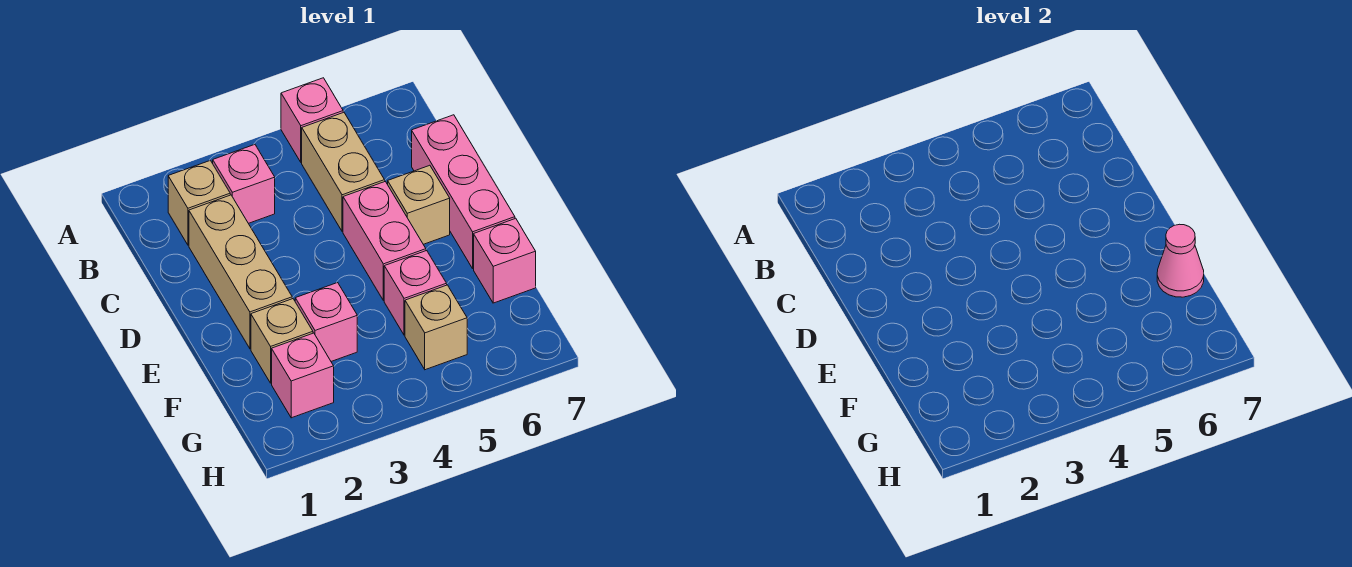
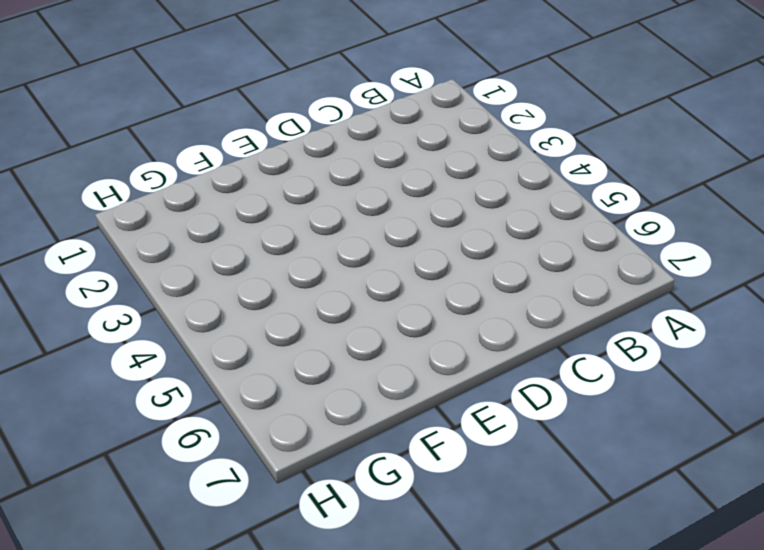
none -> pink 1x1 brick [281,78,343,162]
none -> tan 1x1 brick [168,160,230,245]
none -> pink 1x1 brick [213,145,275,223]

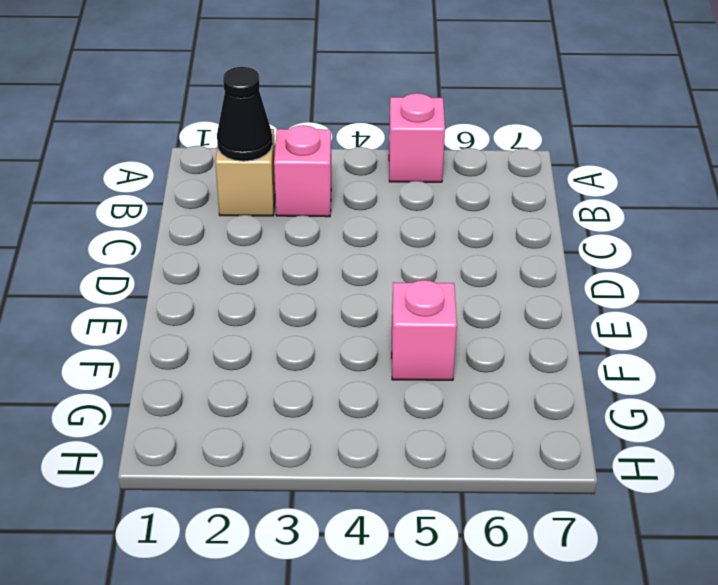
black 1x1 cone [217,67,273,161] -> none
none -> tan 1x2 brick [302,112,385,232]
none -> tan 1x3 brick [189,195,292,349]
none -> pink 1x3 brick [412,115,515,268]

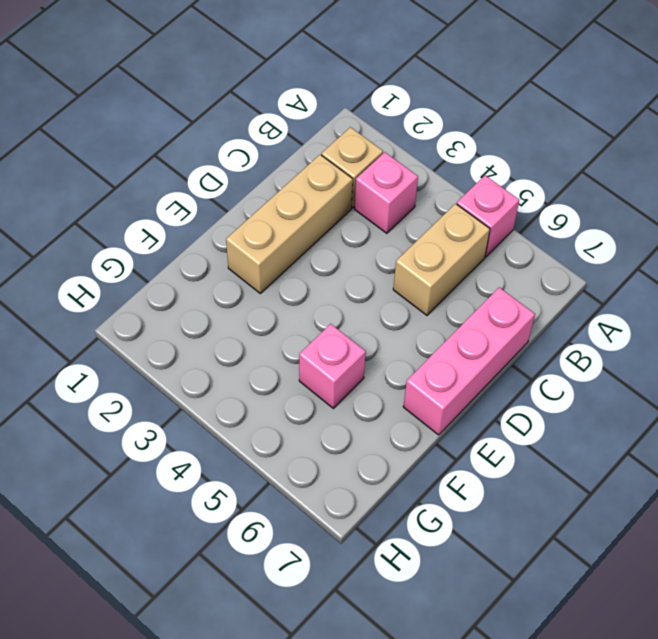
none -> pink 1x2 brick [343,182,426,301]
none -> tan 1x1 brick [388,165,450,244]
none -> tan 1x1 brick [251,299,313,383]

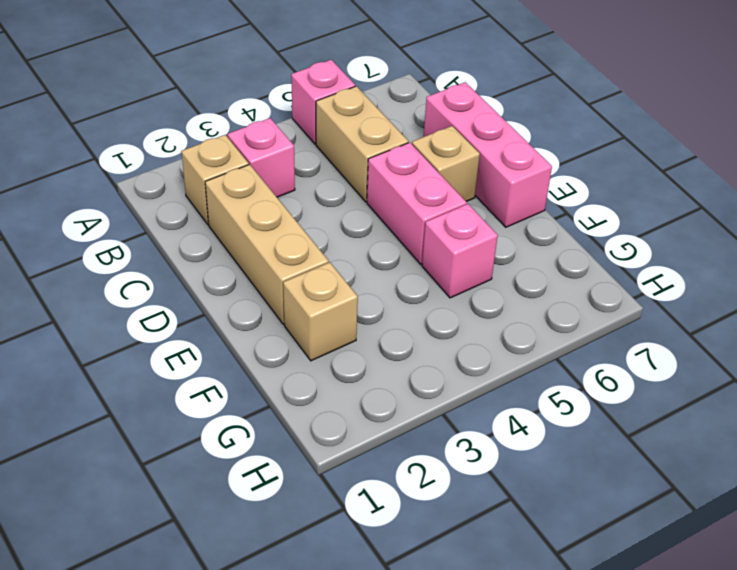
none -> pink 1x1 brick [295,283,357,361]
none -> pink 1x1 brick [474,218,536,303]
none -> pink 1x1 brick [272,333,334,418]

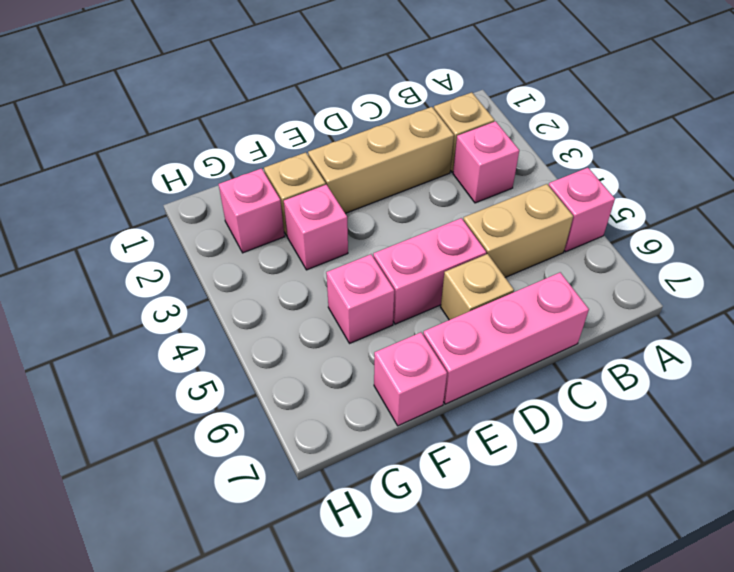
none -> tan 1x1 brick [405,285,467,370]
none -> pink 1x1 cone [1157,224,1204,297]

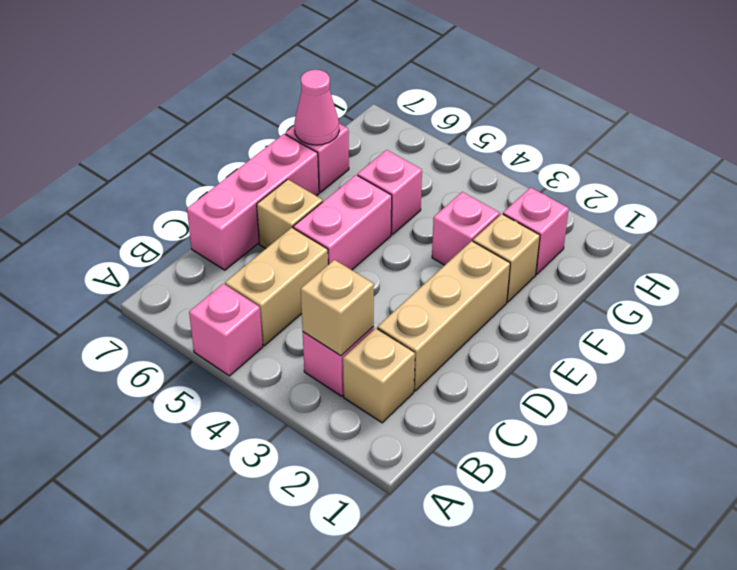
tan 1x1 brick [301,260,374,356] -> tan 1x1 brick moved to [405,285,467,370]

